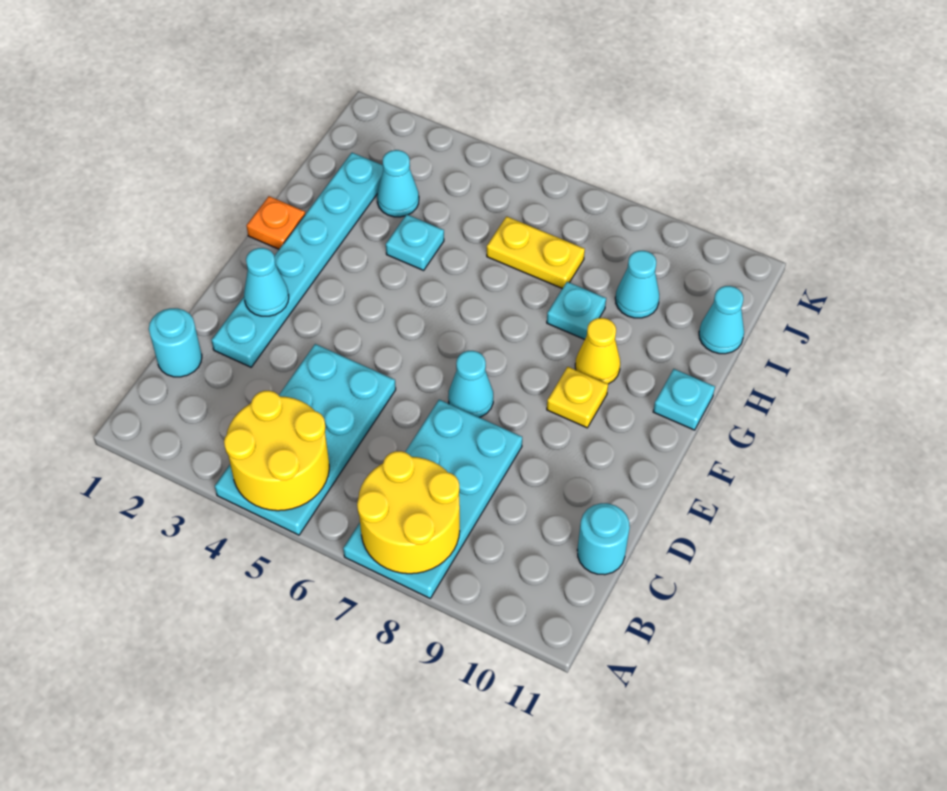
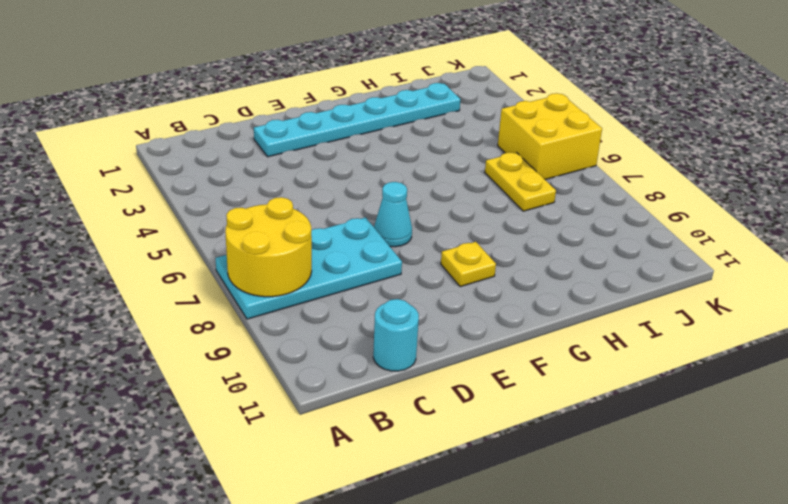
yellow 2x2 brick [498,93,602,180] -> none
none -> cyan 2x4 plate [215,344,396,535]
none -> cyan 1x1 round brick [149,308,202,377]
none -> orange 1x1 plate [246,196,305,249]

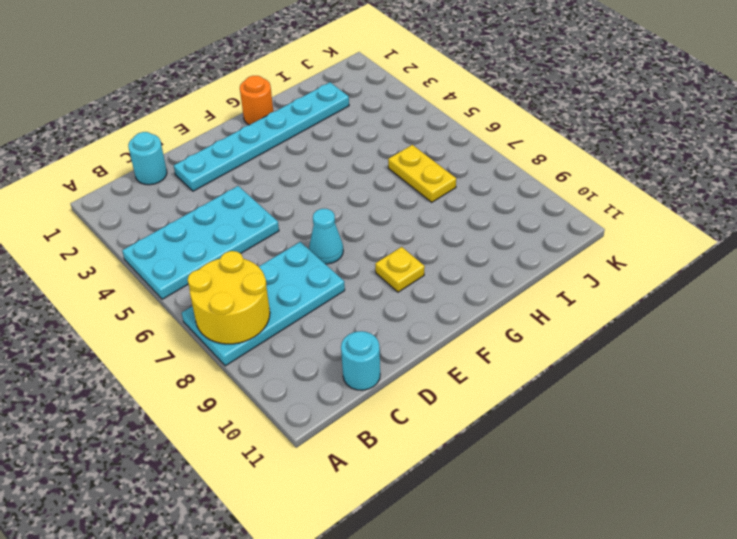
orange 1x1 round brick [240,76,273,125] -> orange 1x1 plate [246,196,305,249]
none -> yellow 1x1 cone [575,318,620,384]
none -> cyan 1x1 plate [653,369,715,430]
none -> cyan 1x1 plate [386,215,444,270]

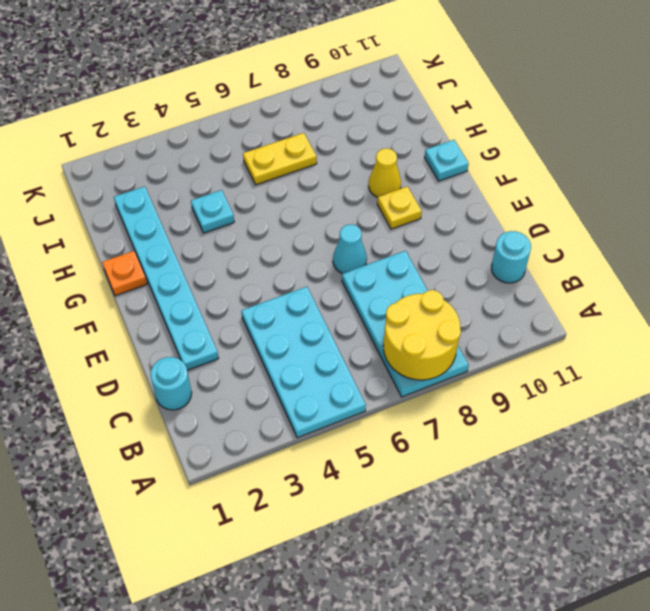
none -> cyan 1x1 plate [547,282,606,339]
none -> cyan 1x1 cone [377,150,419,217]
none -> cyan 1x1 cone [615,251,659,318]

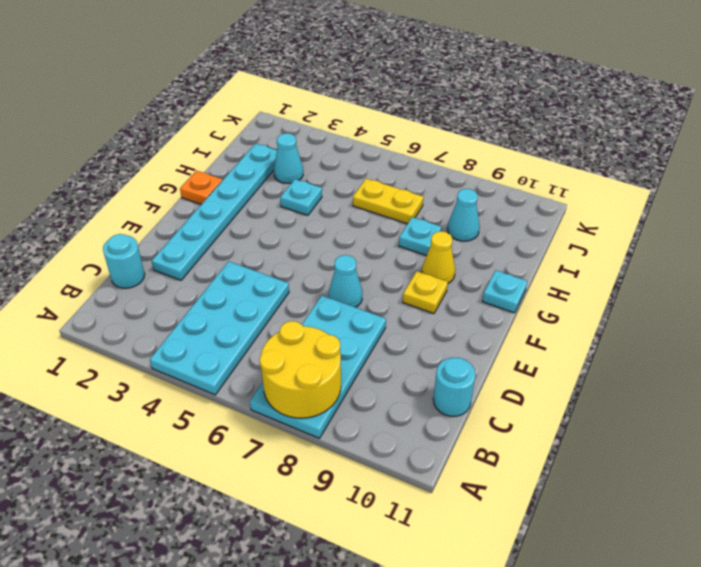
none -> cyan 1x1 cone [699,286,744,354]
none -> yellow 2x2 round brick [224,391,329,511]
none -> cyan 1x1 cone [244,248,289,316]

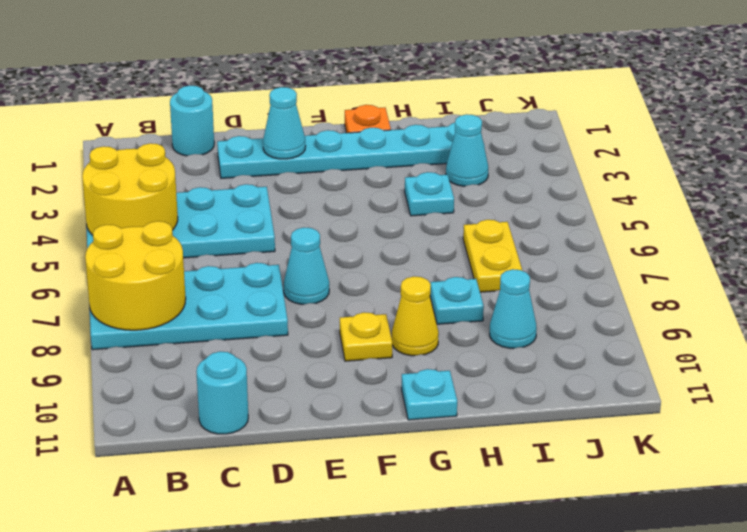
none -> cyan 1x1 cone [699,286,744,354]

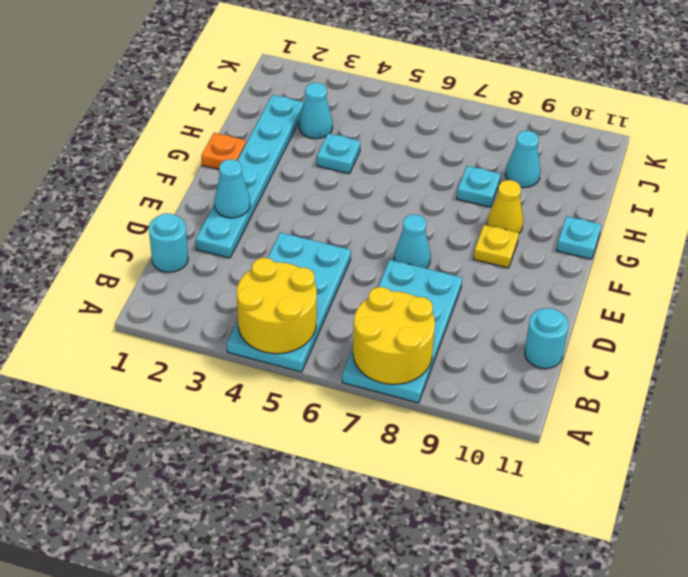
none -> yellow 1x2 plate [487,216,585,289]
none -> cyan 1x1 cone [699,286,744,354]

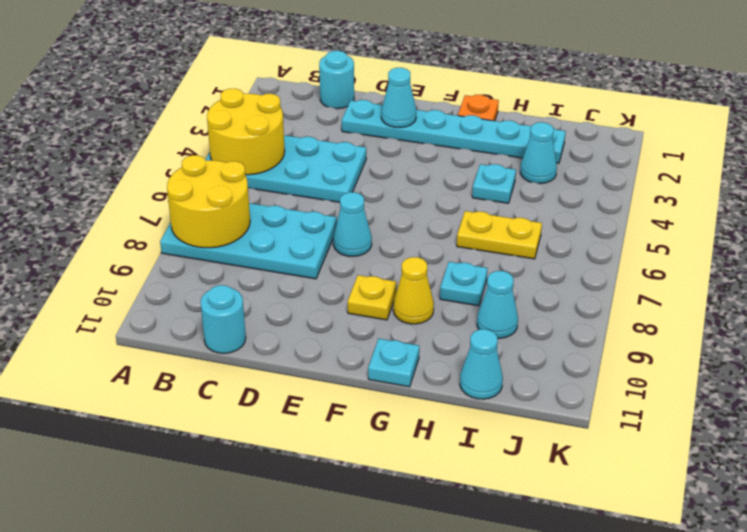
yellow 1x2 plate [457,211,542,259] -> yellow 1x2 plate turned to [487,216,585,289]

